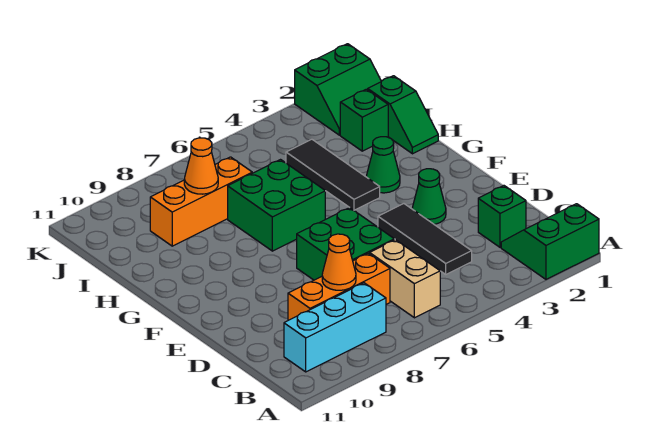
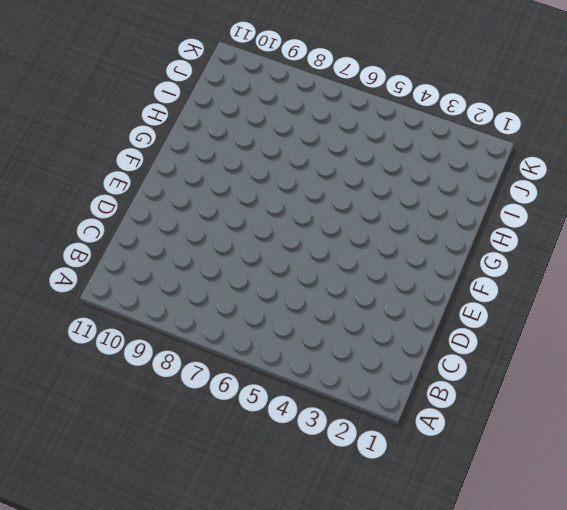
none -> green 2x2 slope [501,204,599,279]
none -> tan 1x2 brick [370,240,440,318]
none -> cyan 1x3 brick [284,283,386,372]

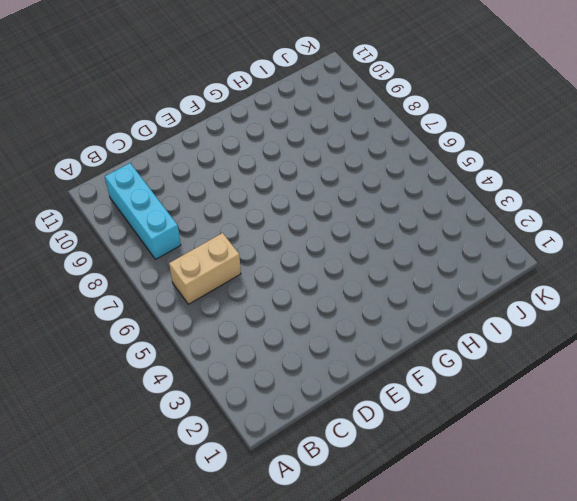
none -> green 2x2 slope [501,204,599,279]
none -> green 1x1 brick [478,186,526,247]
none -> black 1x3 tile [378,204,472,274]

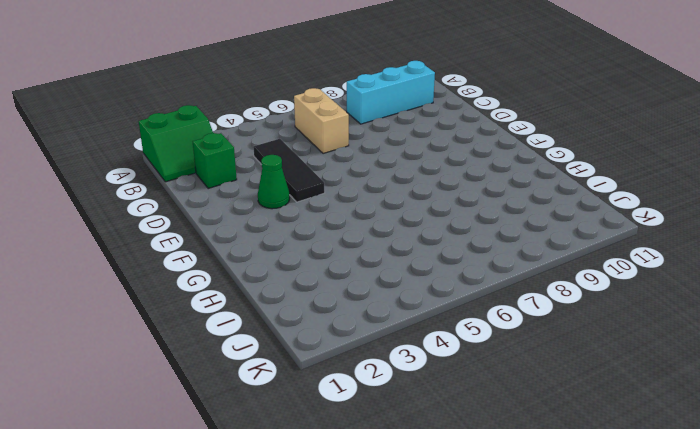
none -> orange 1x3 brick [288,253,390,320]
none -> green 2x2 brick [297,208,394,280]
none -> green 1x1 cone [366,137,400,193]

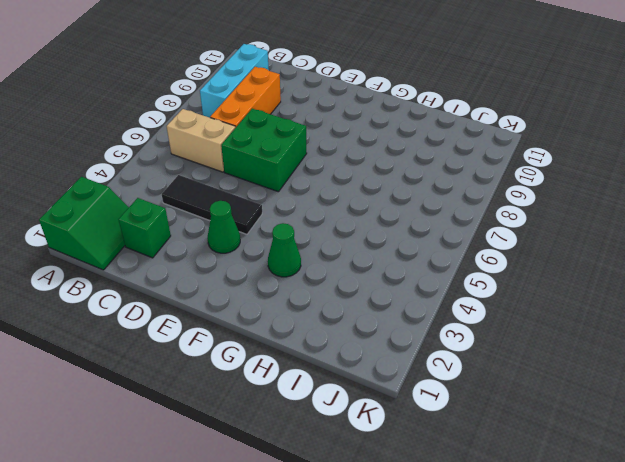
none -> black 1x3 tile [286,139,380,210]
none -> green 2x2 brick [228,160,325,251]
none -> green 1x2 slope [368,76,438,154]

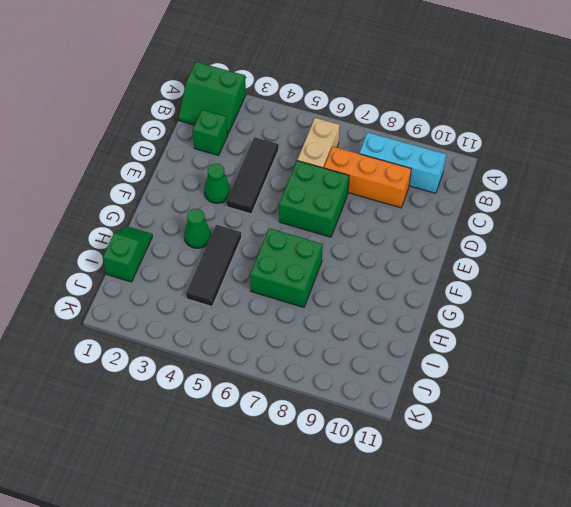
none -> green 1x1 brick [340,89,388,151]
none -> orange 1x3 brick [150,157,252,246]
none -> green 2x2 slope [295,44,381,135]

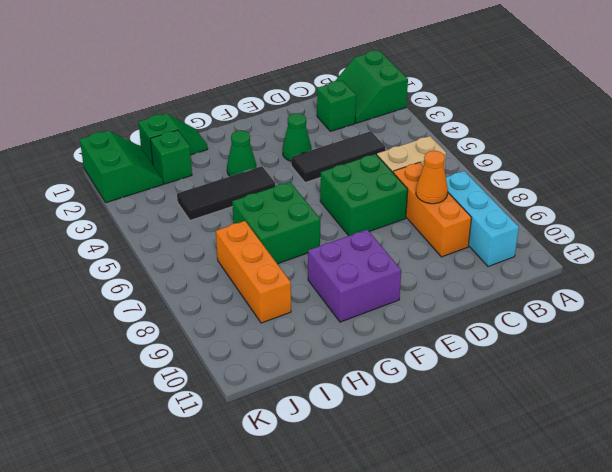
purple 2x2 brick [308,230,401,322] -> none
none -> orange 1x1 cone [184,138,218,194]

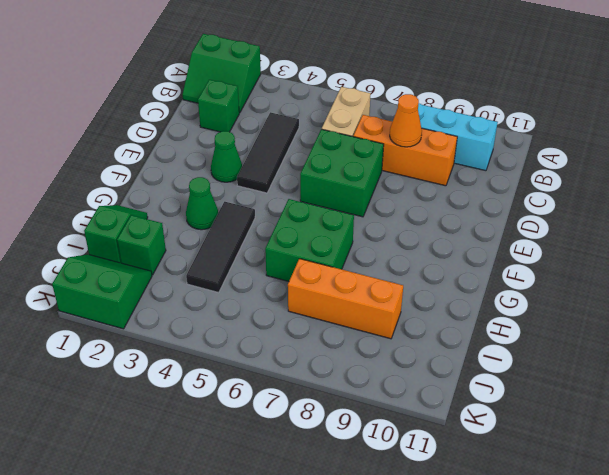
none -> orange 1x1 cone [184,138,218,194]

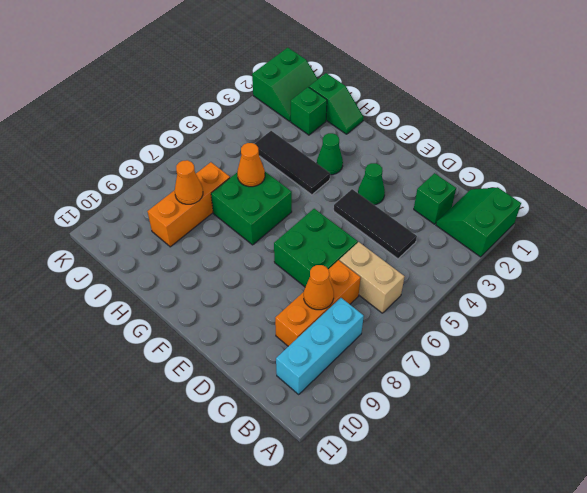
orange 1x1 cone [237,143,265,187] -> none

